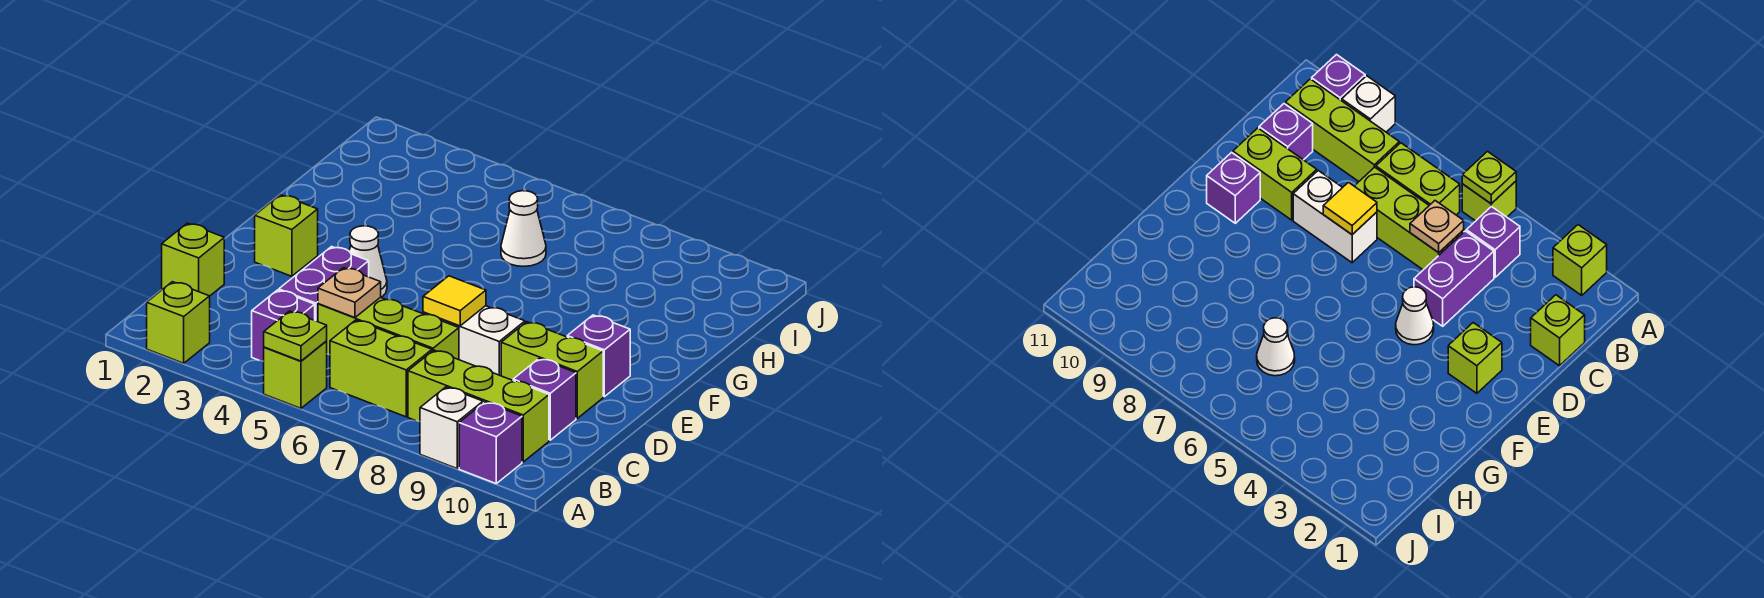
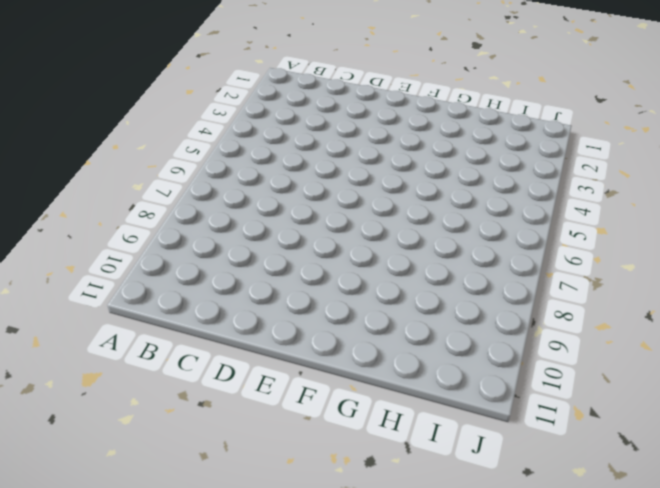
none -> lime 1x1 brick [147,282,210,363]
none -> lime 1x1 brick [264,341,327,408]
none -> white 1x1 brick [420,387,483,468]

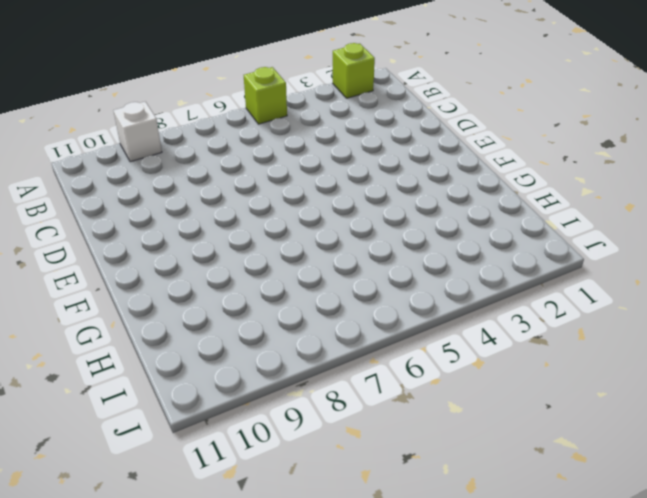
none -> purple 1x1 brick [459,402,522,483]
none -> purple 1x1 brick [252,290,315,361]
none -> lime 1x2 brick [330,320,432,417]

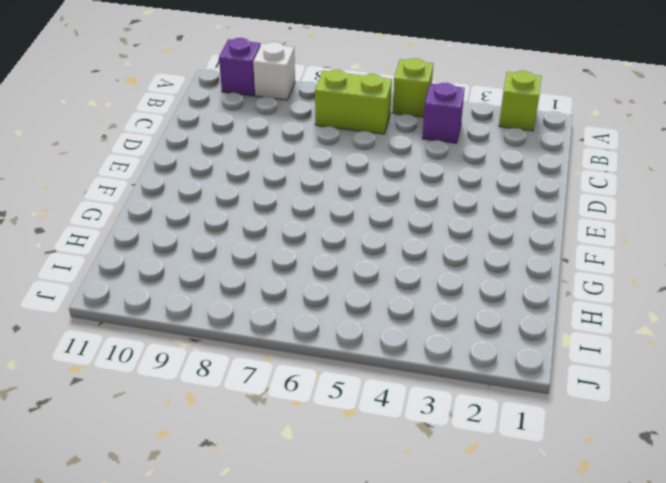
none -> lime 1x3 brick [408,350,549,462]
none -> lime 1x1 brick [162,223,224,296]
none -> purple 1x2 brick [279,247,369,322]

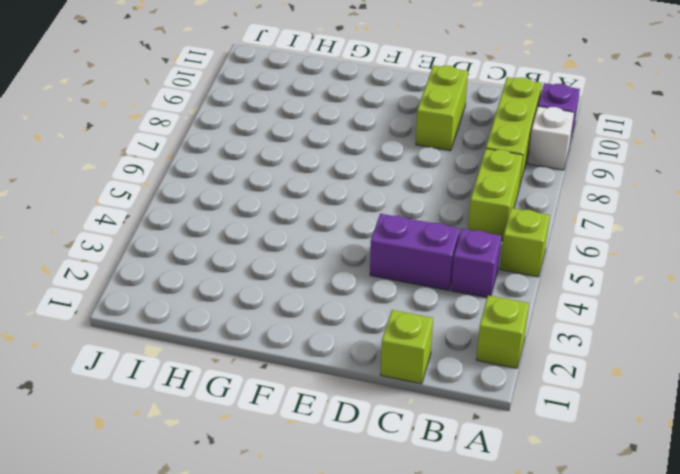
none -> lime 1x3 brick [318,297,459,360]
none -> purple 1x1 brick [513,359,576,440]
none -> white 1x2 brick [423,306,525,376]

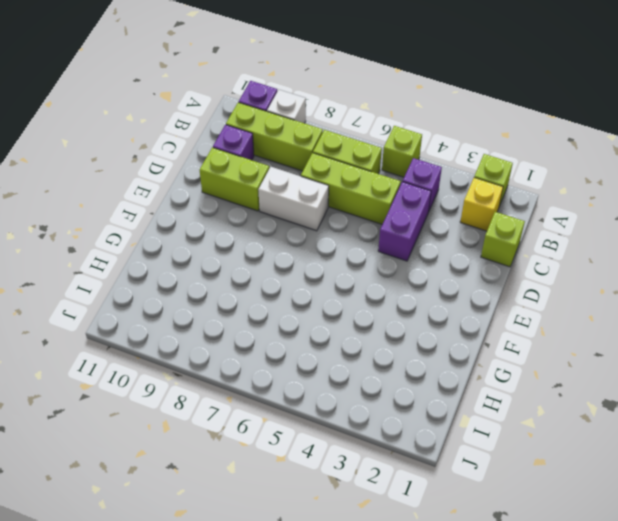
yellow 1x1 brick [460,178,503,231] -> none
none -> lime 1x1 brick [255,195,318,276]
none -> white 1x1 cone [349,226,387,297]
none -> purple 1x1 brick [567,315,630,397]

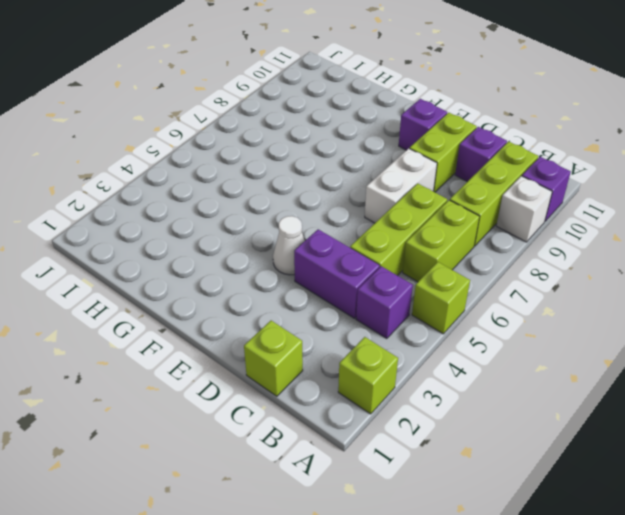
none -> lime 1x1 brick [255,195,318,276]
none -> white 1x1 cone [501,191,546,266]
none -> lime 1x1 plate [264,311,327,361]

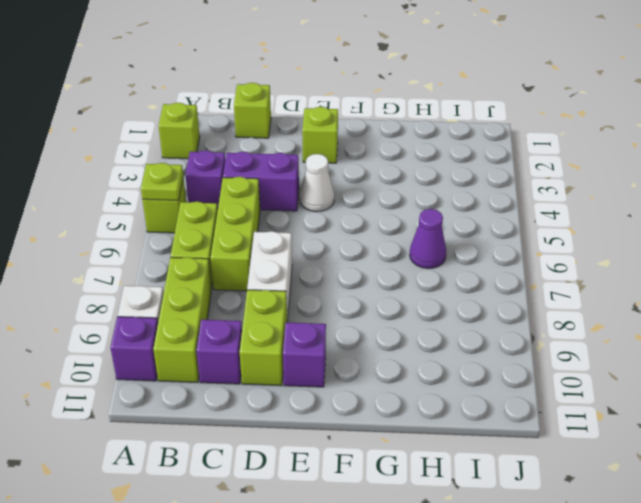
purple 1x1 cone [410,209,446,269] -> white 1x1 cone [501,191,546,266]
none -> tan 1x1 plate [318,268,381,318]
none -> yellow 1x1 tile [423,276,486,326]

